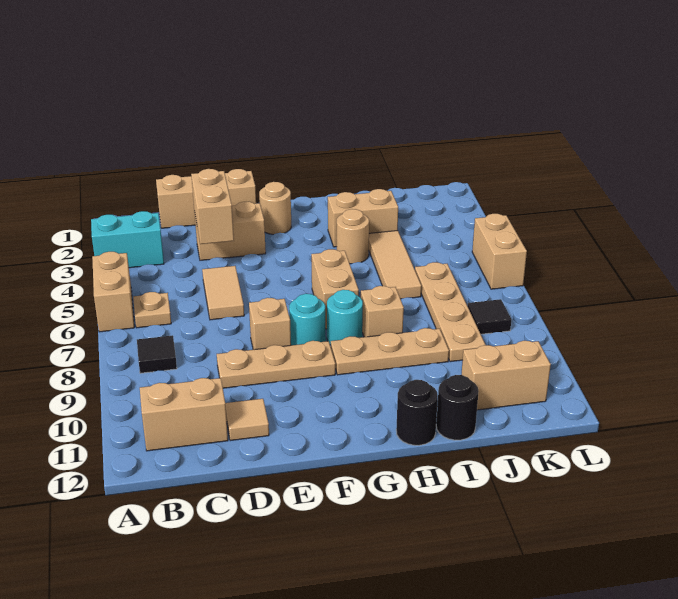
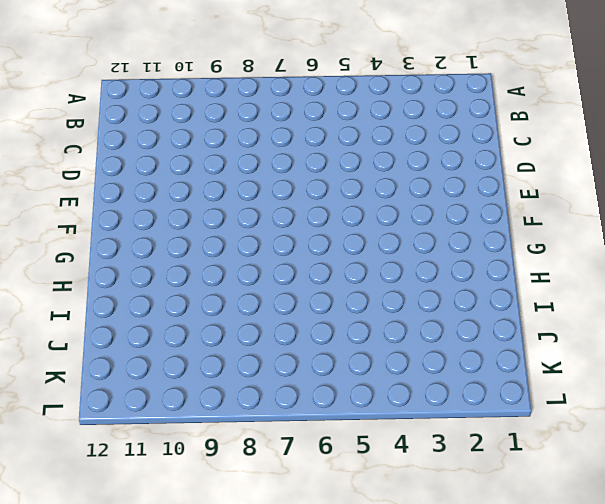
none -> cyan 1x2 brick [91,211,164,268]
none -> tan 1x2 brick [92,252,134,332]
none -> tan 1x1 plate [133,292,171,328]

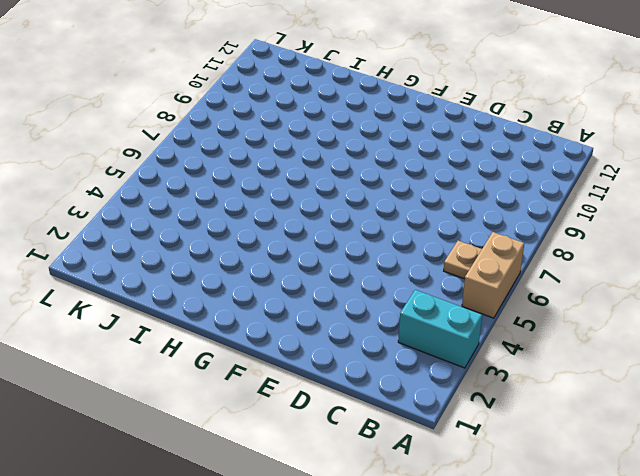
none -> black 1x1 tile [137,335,177,373]
none -> tan 1x2 brick [140,378,228,451]
none -> tan 1x3 brick [156,169,256,228]

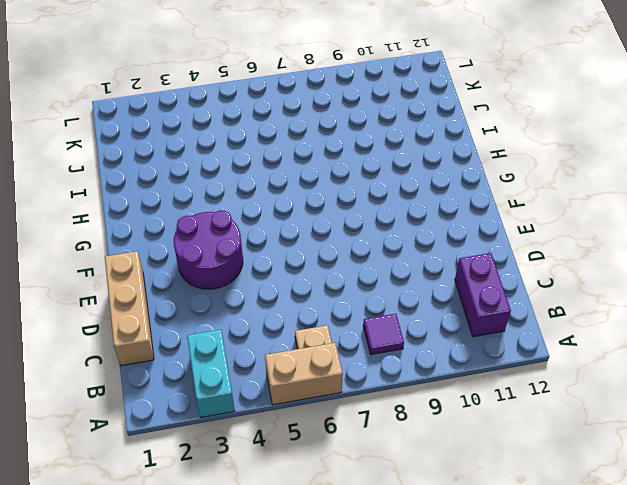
purple 1x1 tile [363,314,404,354] -> black 1x1 tile [137,335,177,373]
purple 1x2 brick [455,253,511,337] -> tan 1x2 brick [140,378,228,451]
purple 2x2 round brick [174,210,243,289] -> tan 1x2 brick [194,202,266,260]
none -> tan 1x2 tile [202,266,244,320]
none -> tan 1x3 plate [217,341,335,388]
none -> tan 1x1 tile [225,399,269,441]

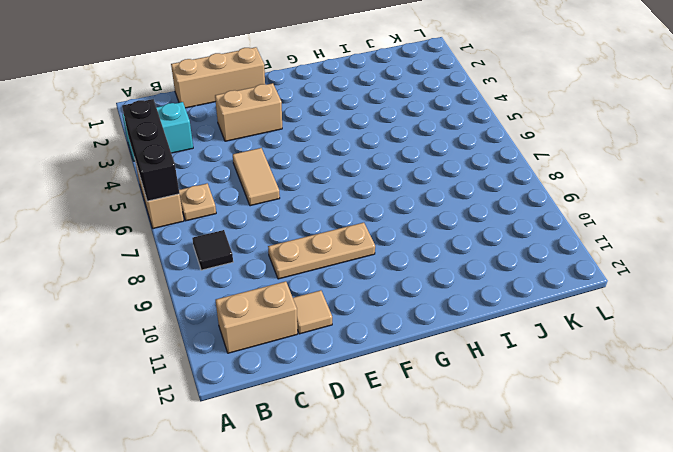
black 1x3 brick [122,99,180,201] -> none
none -> tan 1x1 brick [249,298,291,350]
none -> tan 1x1 round brick [259,182,291,235]
none -> cyan 1x1 round brick [289,294,326,345]

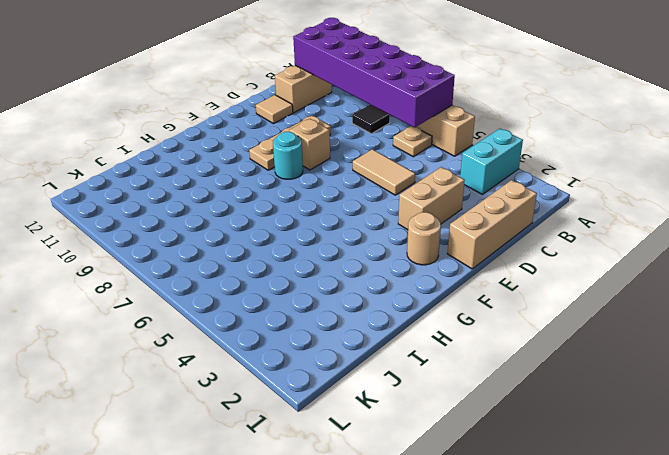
purple 2x6 brick [293,18,455,127] -> none
none -> tan 1x2 brick [311,249,359,329]
none -> cyan 1x1 round brick [327,290,363,345]
none -> tan 1x3 plate [331,328,449,375]

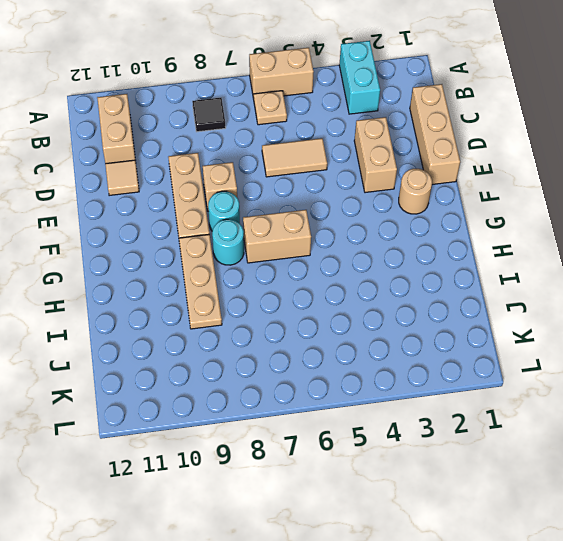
none -> tan 1x2 brick [328,189,398,247]
none -> tan 1x1 round brick [337,209,369,264]
none -> tan 1x1 brick [361,286,404,337]

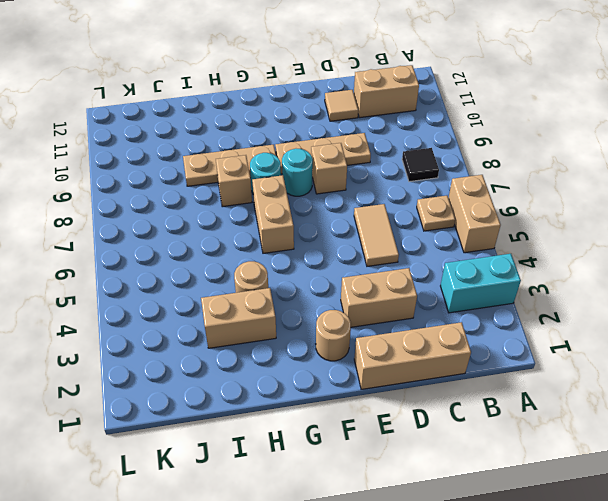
none -> black 1x1 round brick [396,380,438,445]
none -> tan 1x3 tile [369,231,421,299]
none -> black 1x1 round brick [436,375,479,440]

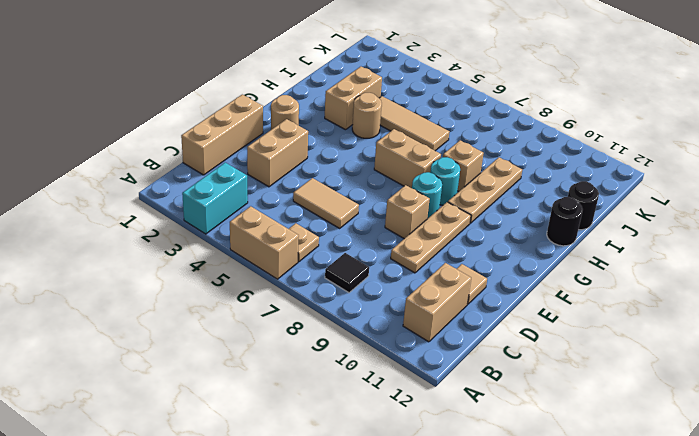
none -> tan 1x4 plate [415,262,485,362]
none -> tan 1x2 brick [461,341,551,410]
none -> black 1x1 tile [468,299,511,334]

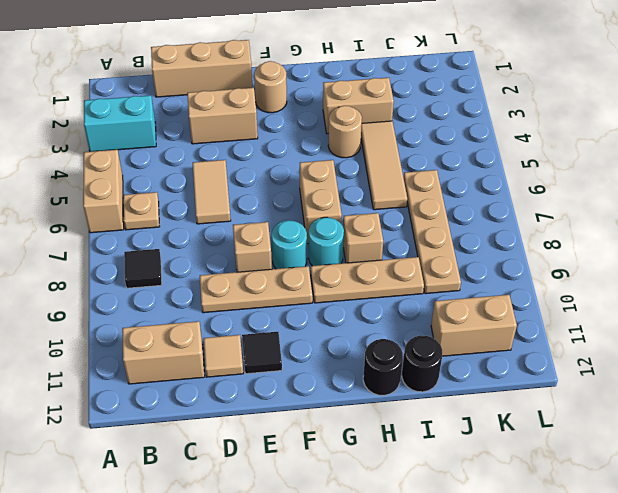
black 1x1 tile [242,332,282,374] -> black 1x1 tile moved to [468,299,511,334]
none -> tan 1x2 brick [472,214,527,289]
none -> tan 1x2 brick [191,169,234,244]

